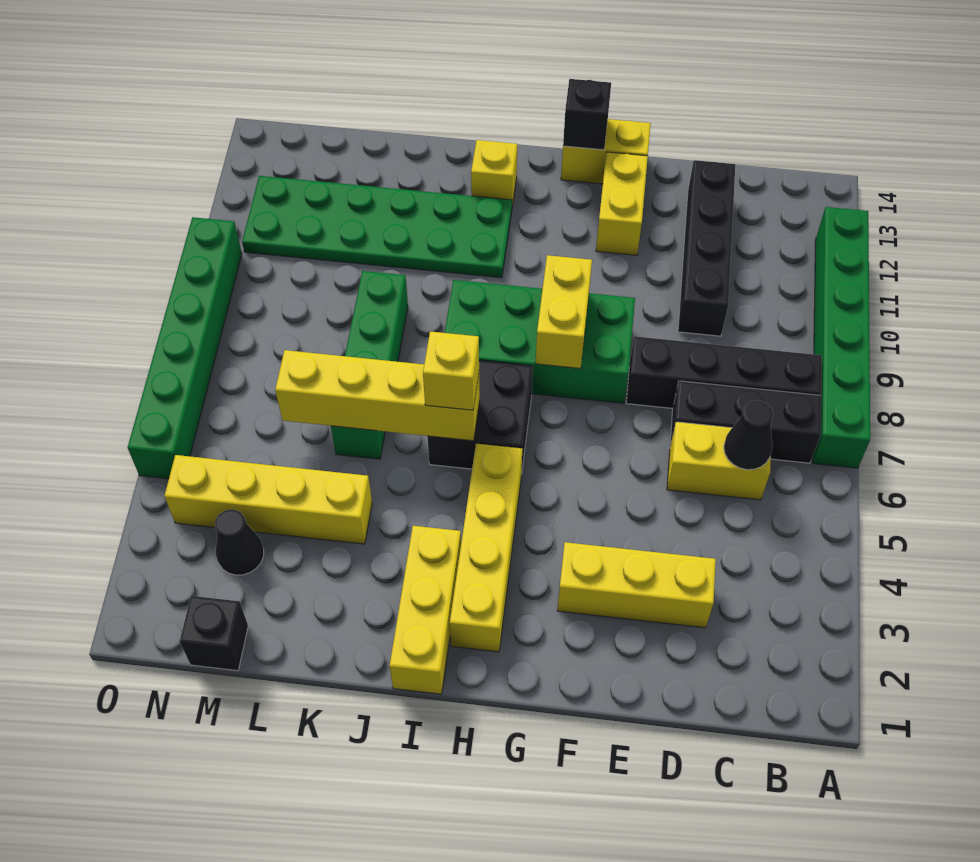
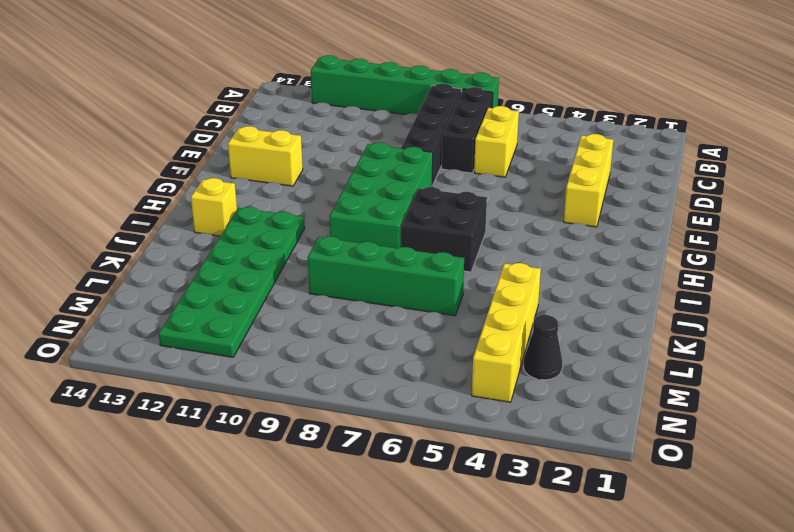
none -> black 1x4 brick [678,160,735,336]
none -> yellow 1x2 brick [561,119,651,184]
none -> yellow 1x4 brick [450,443,522,652]

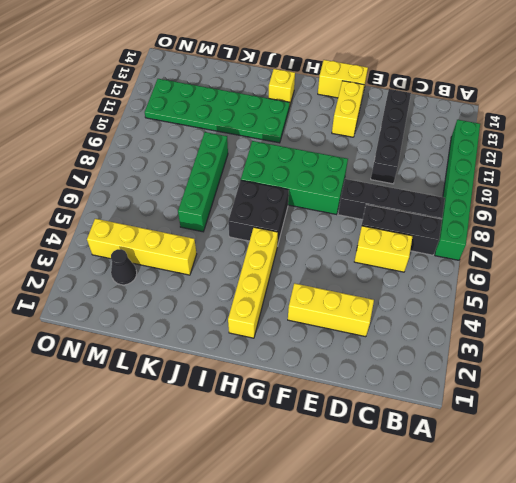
none -> yellow 1x3 brick [390,526,461,694]
none -> black 1x1 brick [180,596,248,671]
none -> green 1x6 brick [128,217,242,479]

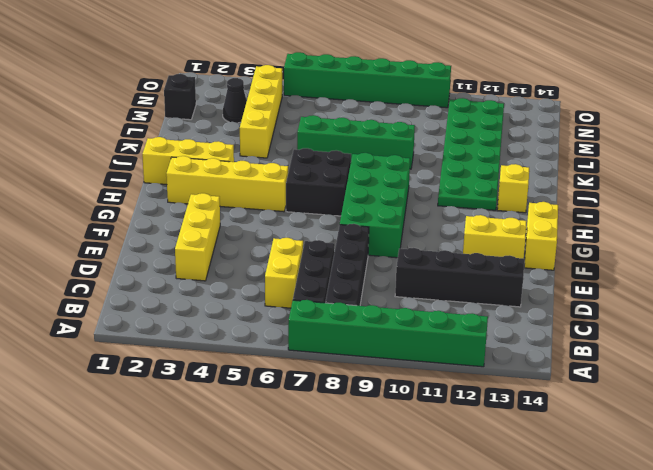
none -> black 1x1 cone [724,401,773,470]
none -> yellow 1x2 brick [536,255,592,369]
none -> black 1x1 brick [563,79,611,150]

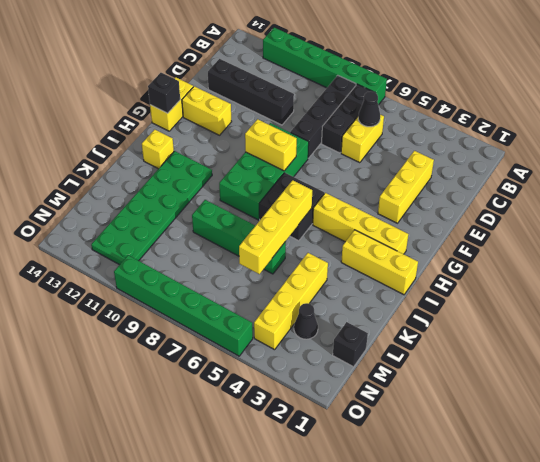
none -> yellow 1x1 brick [423,331,479,410]

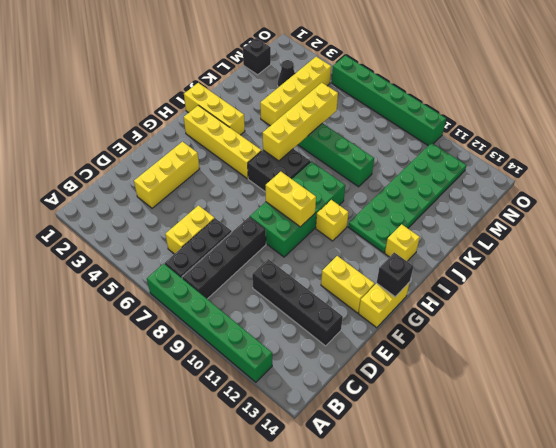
yellow 1x1 brick [316,200,348,241] -> yellow 1x1 brick moved to [423,331,479,410]
none -> black 1x1 cone [724,401,773,470]

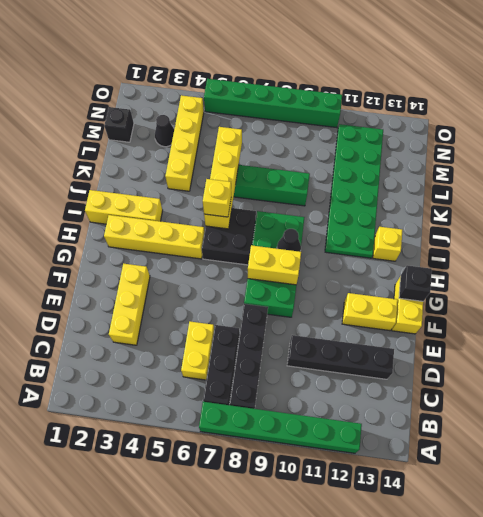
black 1x1 cone [277,229,301,252] -> black 1x1 cone moved to [724,401,773,470]

